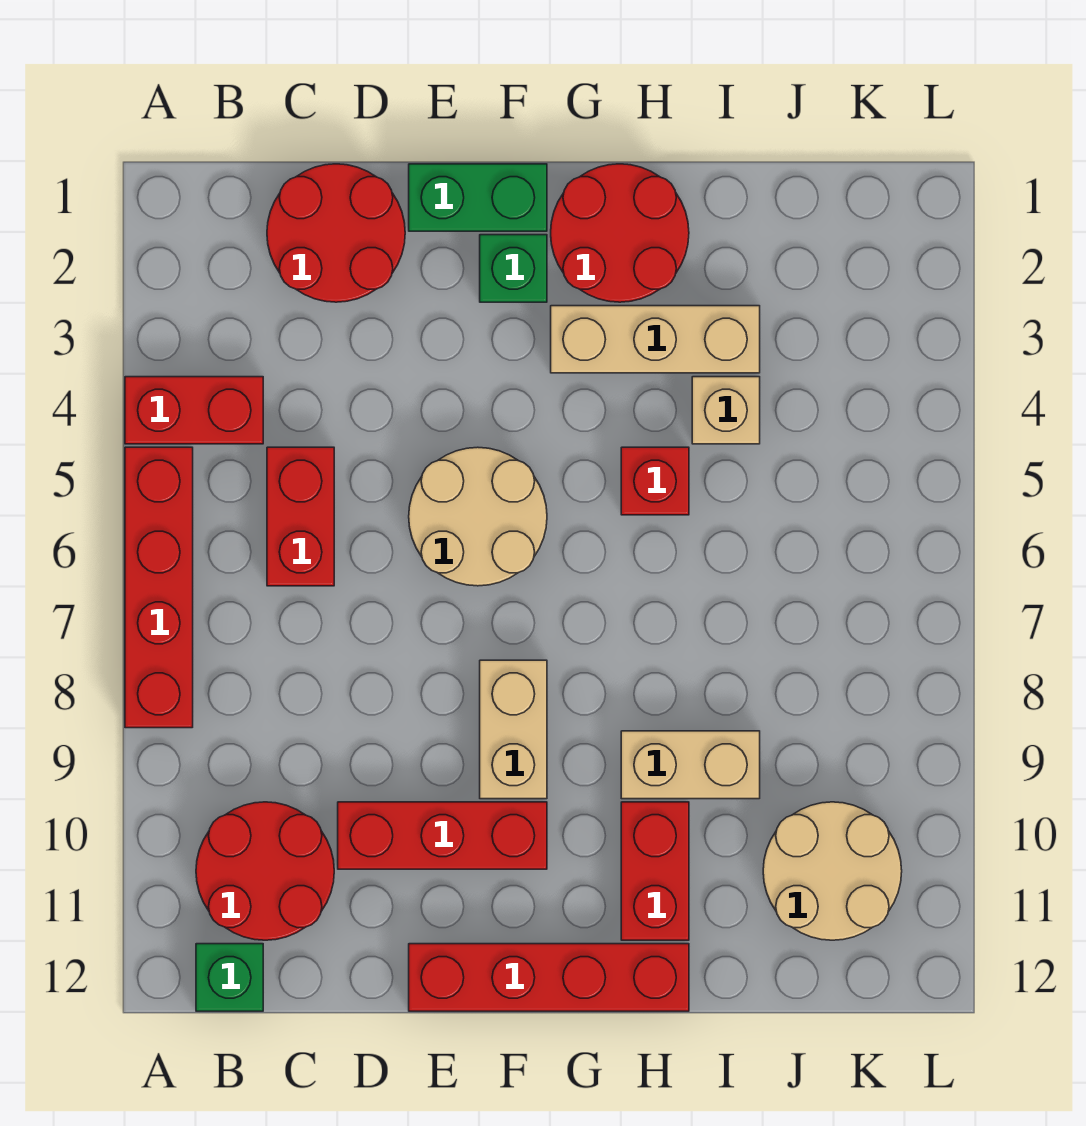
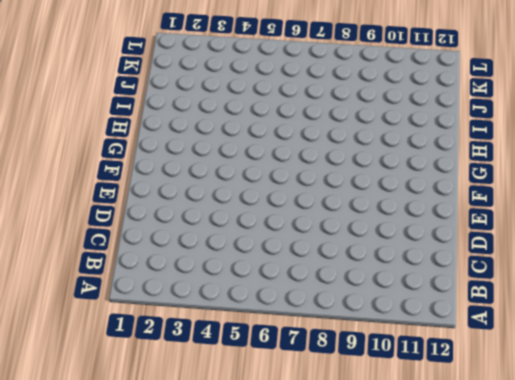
none -> red 1x2 brick [125,377,263,444]
none -> red 1x4 brick [125,447,193,728]
none -> red 2x2 round brick [196,802,334,940]

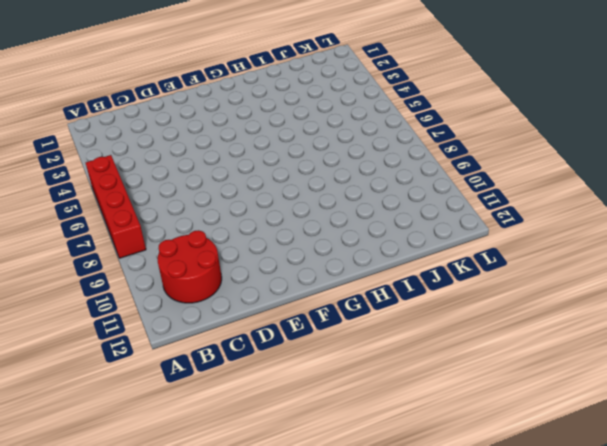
none -> red 1x2 brick [125,377,263,444]
none -> green 1x1 brick [196,944,263,1011]
none -> red 2x2 round brick [267,164,405,302]

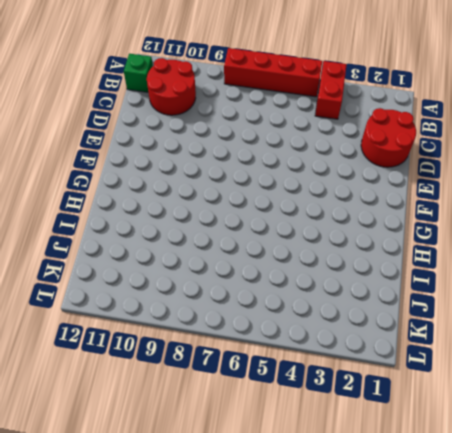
none -> red 1x2 brick [267,447,334,586]
none -> red 1x3 brick [338,802,547,869]
none -> green 1x2 brick [409,164,547,231]

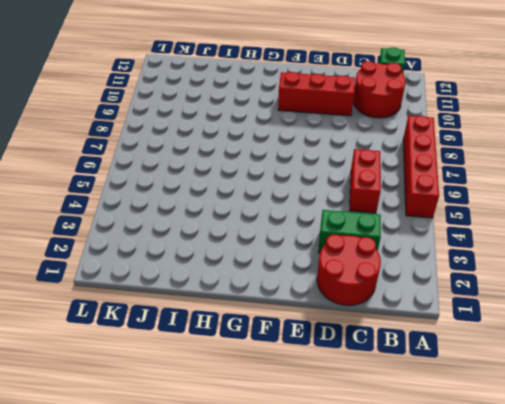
green 1x2 brick [319,210,381,253] -> green 1x2 brick moved to [409,164,547,231]
none -> red 1x2 brick [125,377,263,444]
none -> tan 2x2 round brick [409,447,547,586]
none -> red 1x4 brick [409,944,689,1011]

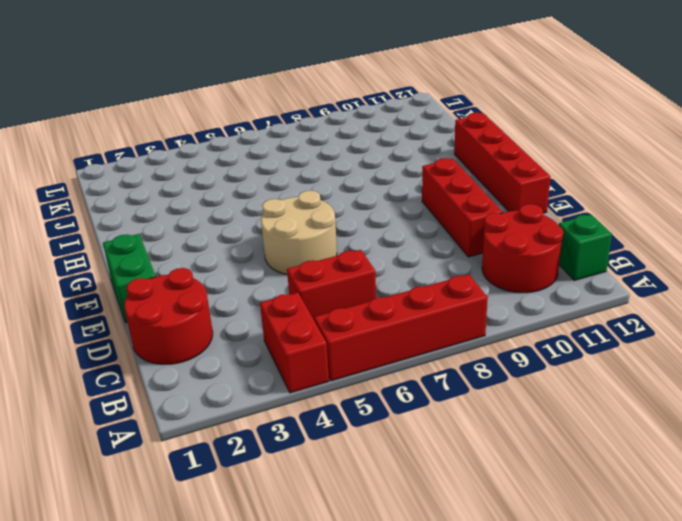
none -> green 1x1 brick [480,235,547,302]
none -> tan 1x2 brick [480,660,547,799]
none -> red 2x2 round brick [551,164,689,302]

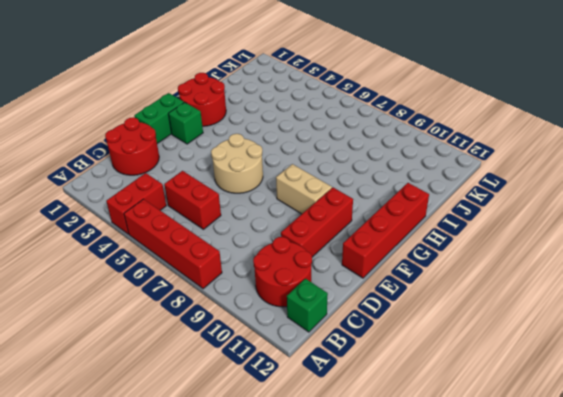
none -> tan 1x3 brick [551,306,760,373]
none -> red 1x1 brick [621,447,689,515]
none -> tan 1x2 brick [621,731,760,799]

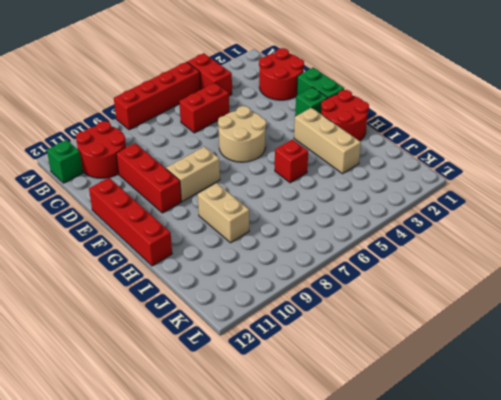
none -> red 1x2 brick [621,802,689,940]
none -> tan 1x1 brick [692,377,760,444]
none -> tan 2x2 round brick [763,802,902,940]

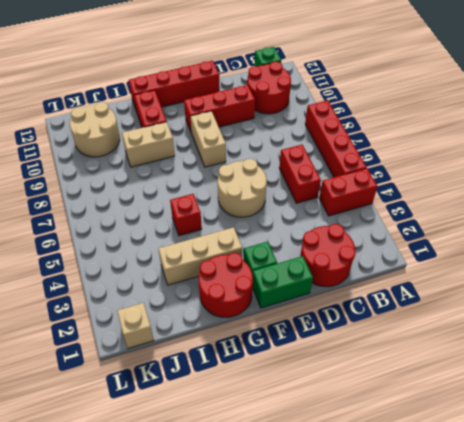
tan 1x1 brick [117,303,154,348] -> tan 1x1 brick moved to [692,377,760,444]

